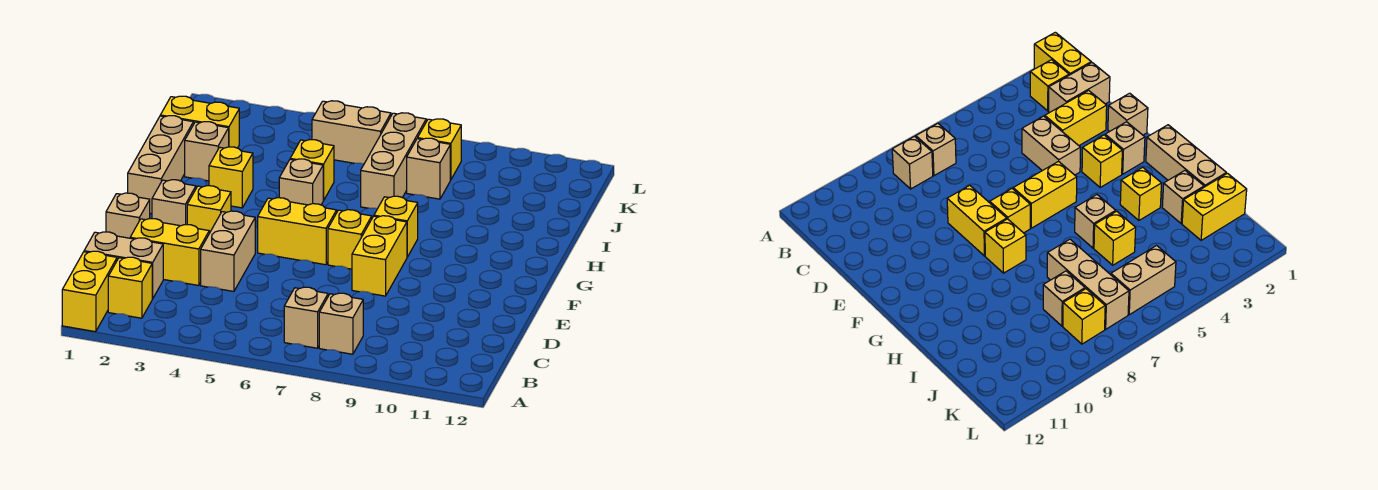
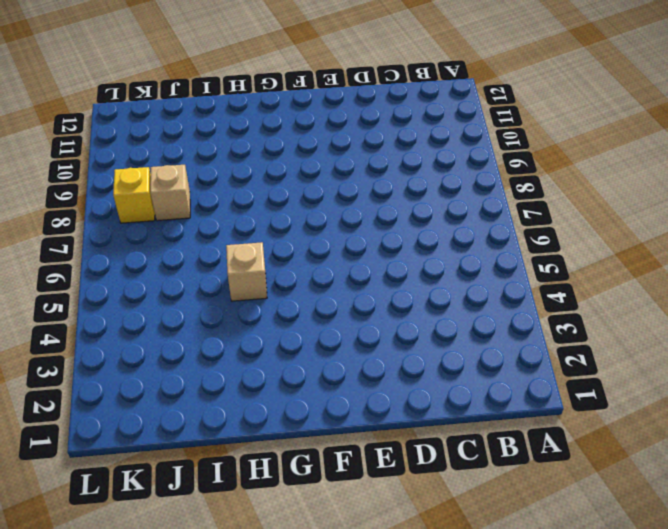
none -> yellow 1x2 brick [62,251,117,332]
none -> yellow 1x1 brick [108,257,152,318]
none -> tan 1x1 brick [284,287,328,348]

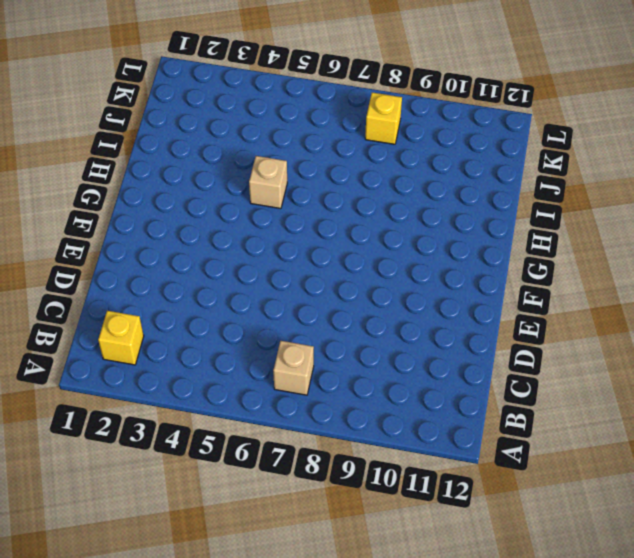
none -> yellow 1x2 brick [62,251,117,332]
none -> tan 1x1 brick [319,293,363,354]
none -> tan 1x2 brick [84,232,163,299]

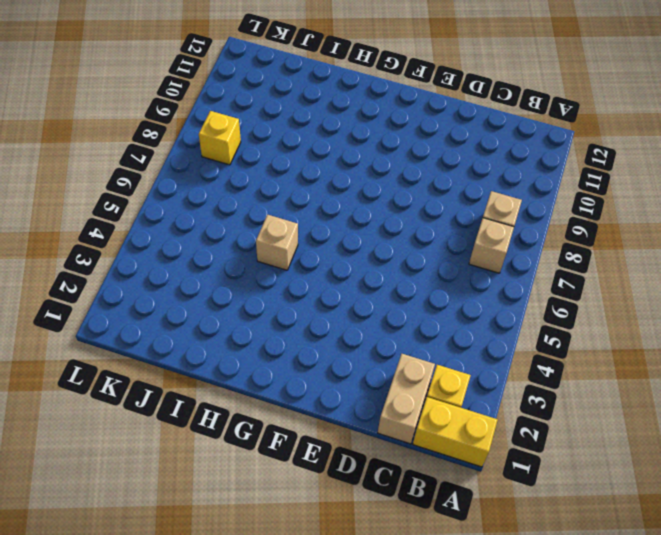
none -> yellow 1x2 brick [130,219,209,285]
none -> tan 1x2 brick [201,211,255,291]
none -> tan 1x1 brick [106,193,150,238]

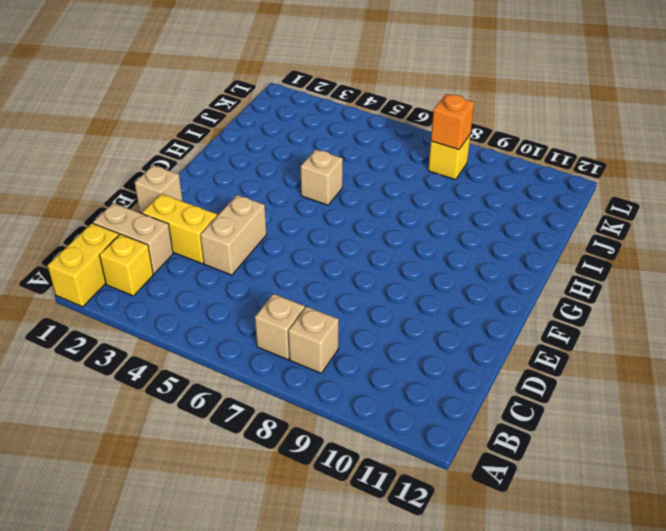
orange 1x1 brick [431,94,474,150] -> none
none -> yellow 1x2 brick [352,216,407,296]
none -> tan 1x1 brick [152,180,196,226]
none -> yellow 1x1 brick [187,186,231,233]

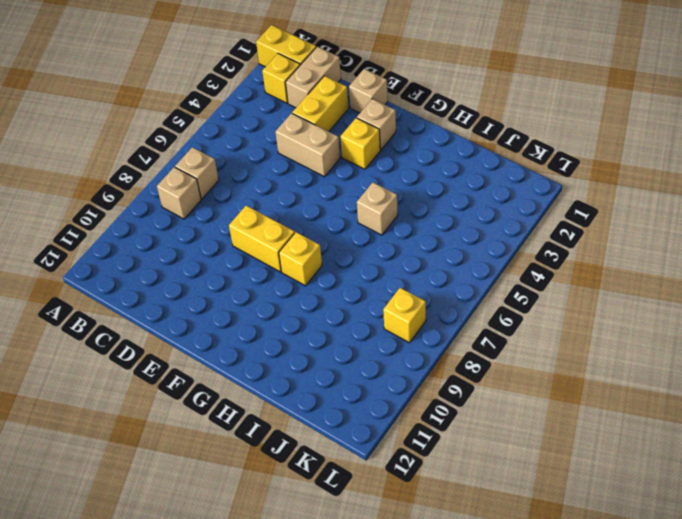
none -> yellow 1x2 brick [258,198,337,265]
none -> yellow 1x1 brick [328,210,372,269]
none -> tan 1x3 brick [128,116,193,214]

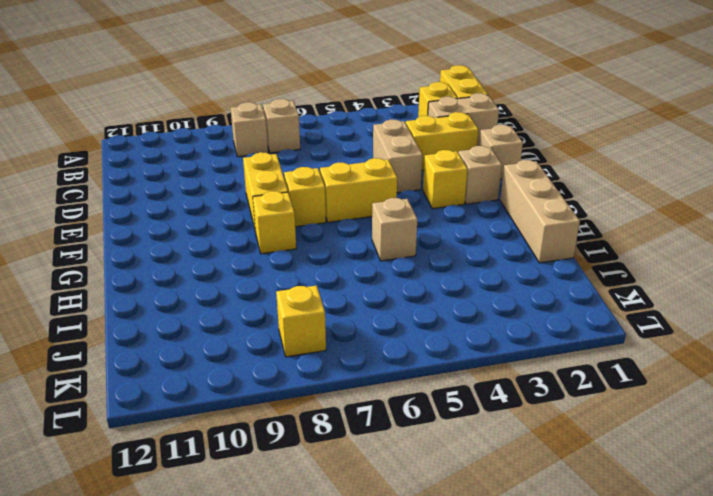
none -> yellow 1x1 brick [209,147,253,208]
none -> tan 1x1 brick [185,122,229,181]
none -> yellow 1x1 brick [290,139,334,200]

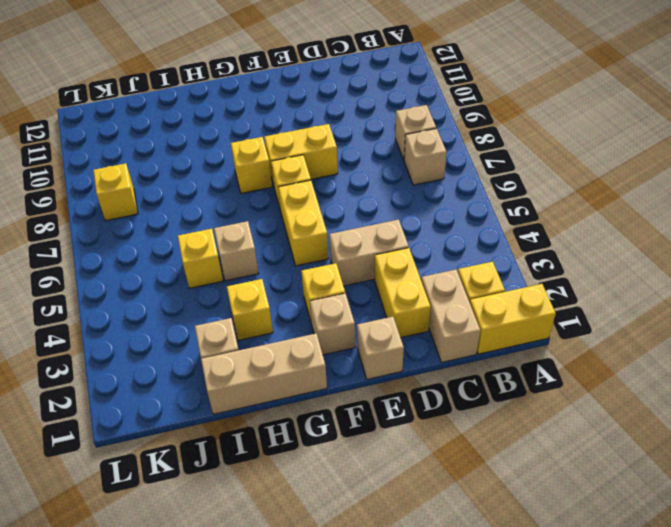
none -> tan 1x3 brick [361,113,426,209]
none -> yellow 1x2 brick [160,96,239,148]
none -> tan 1x1 brick [407,138,450,199]

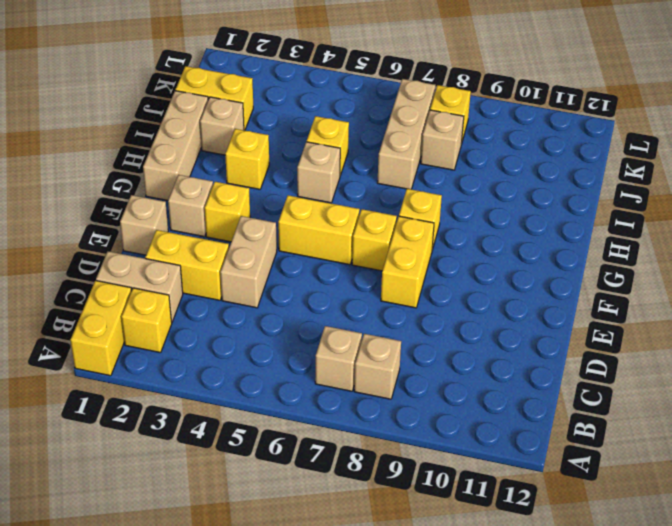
none -> tan 1x2 brick [312,101,391,164]

